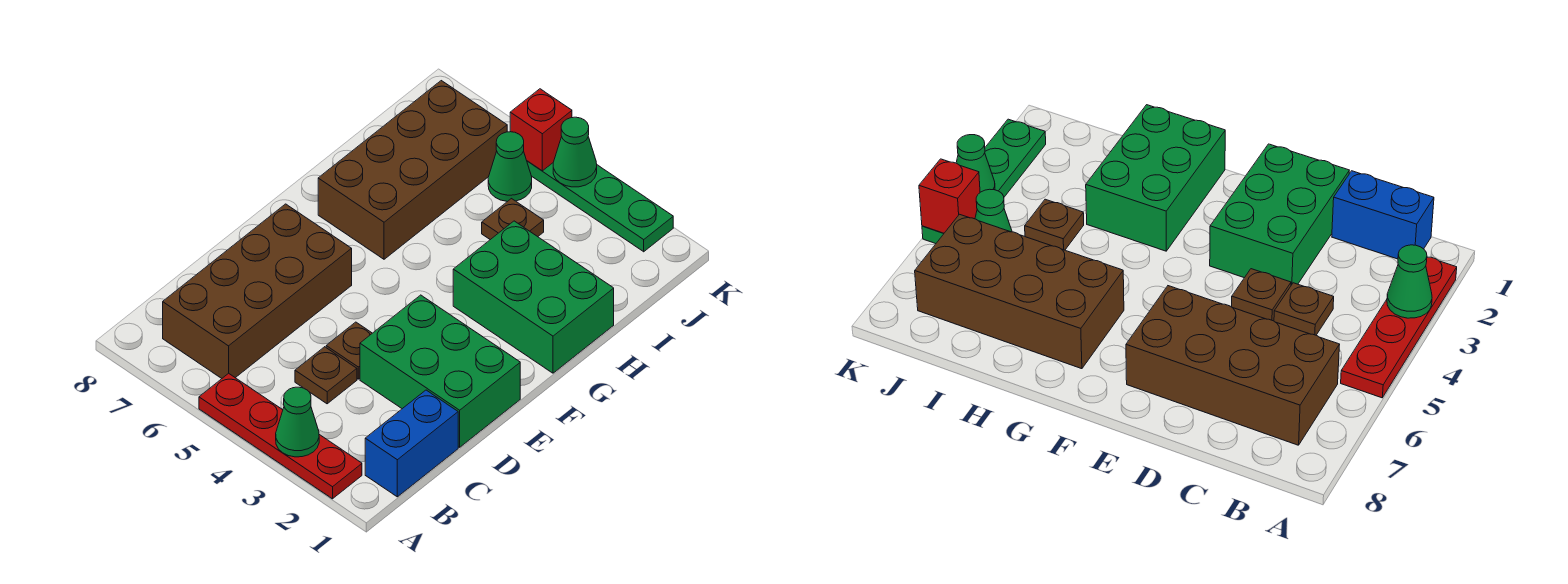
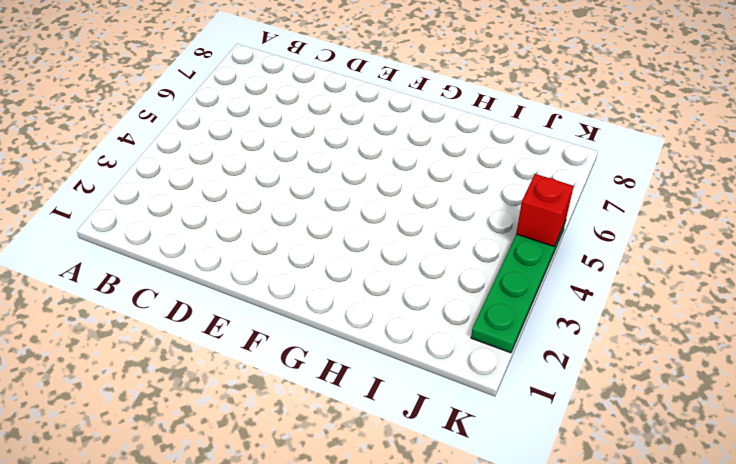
none -> red 1x4 plate [199,373,362,499]
none -> blue 1x2 brick [365,390,458,497]
none -> brown 2x4 brick [163,204,352,378]

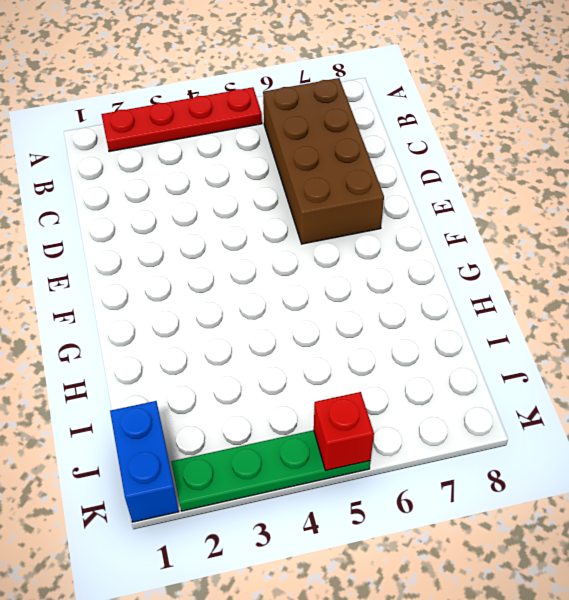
blue 1x2 brick [110,401,179,522] -> blue 1x2 brick moved to [365,390,458,497]
none -> brown 1x1 plate [295,347,357,404]
none -> green 2x3 brick [360,295,520,447]
none -> brown 1x1 plate [326,322,372,379]

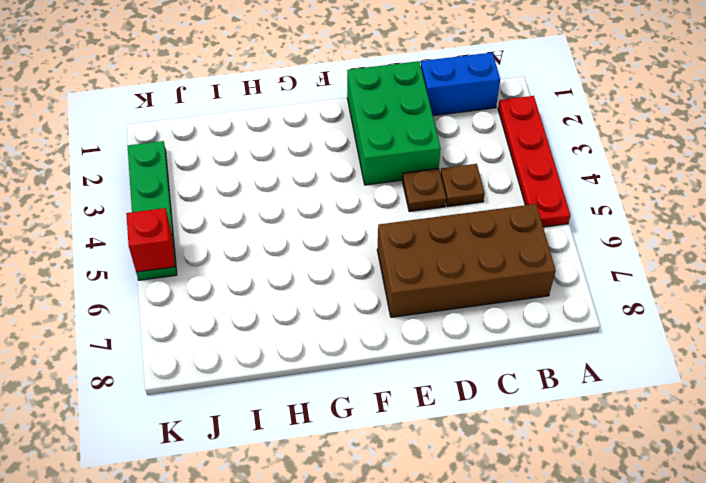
none -> green 2x3 brick [453,221,614,373]
none -> brown 2x4 brick [318,81,507,259]
none -> brown 1x1 plate [482,199,544,240]

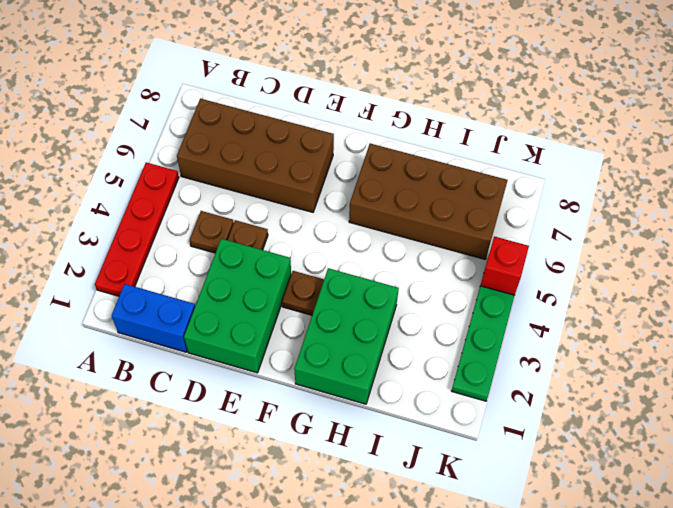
brown 1x1 plate [282,271,324,315] -> brown 1x1 plate moved to [482,199,544,240]
none -> green 1x1 cone [488,132,532,202]
none -> green 1x1 cone [276,387,319,457]
none -> green 1x1 cone [553,117,597,187]

